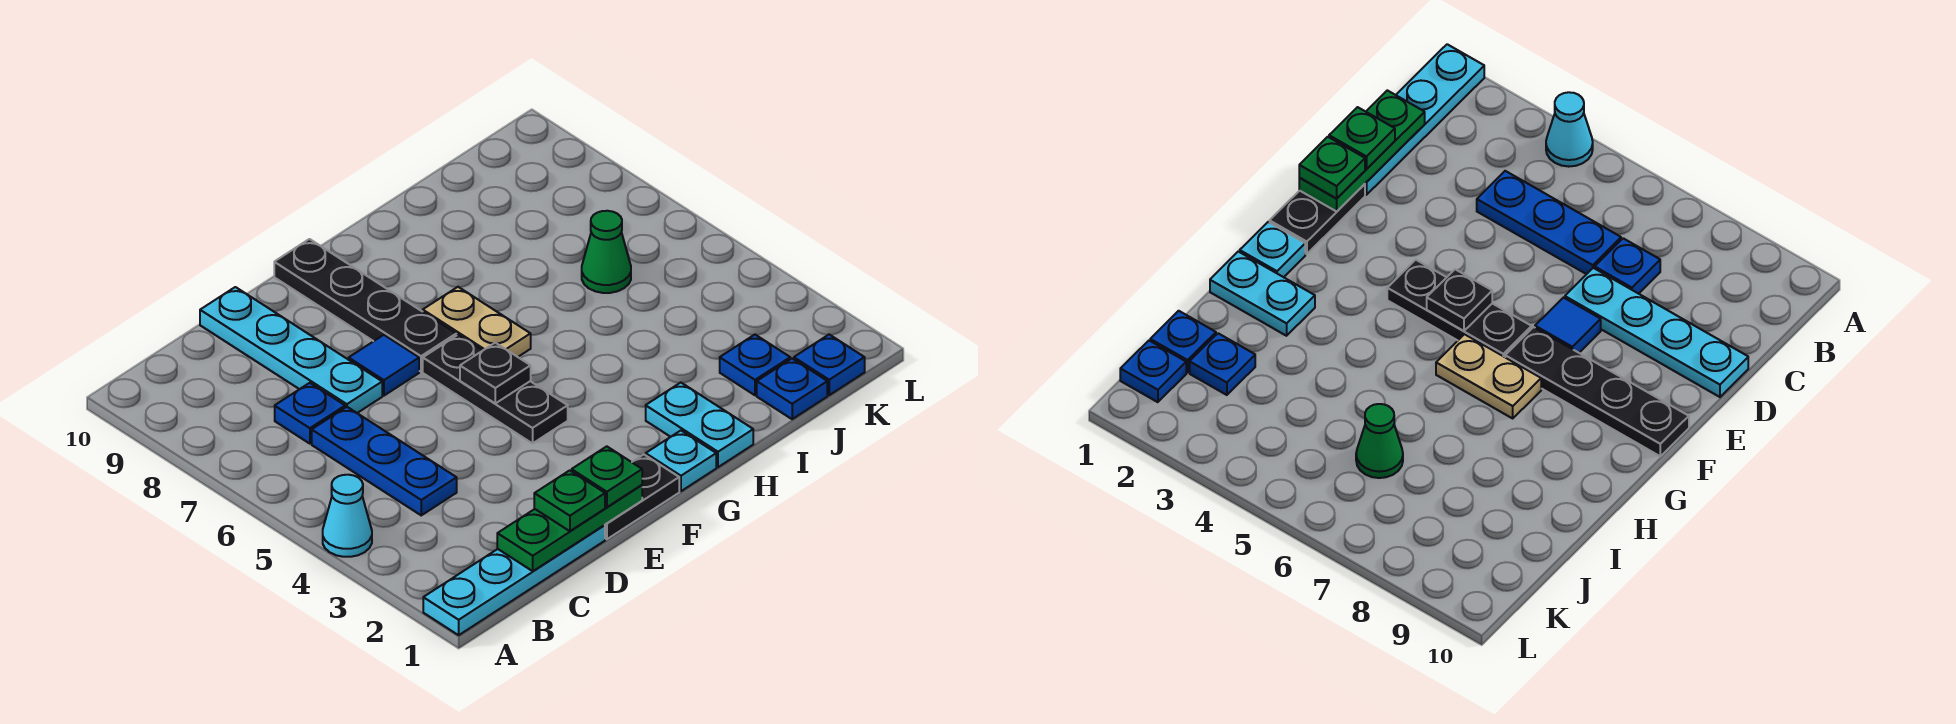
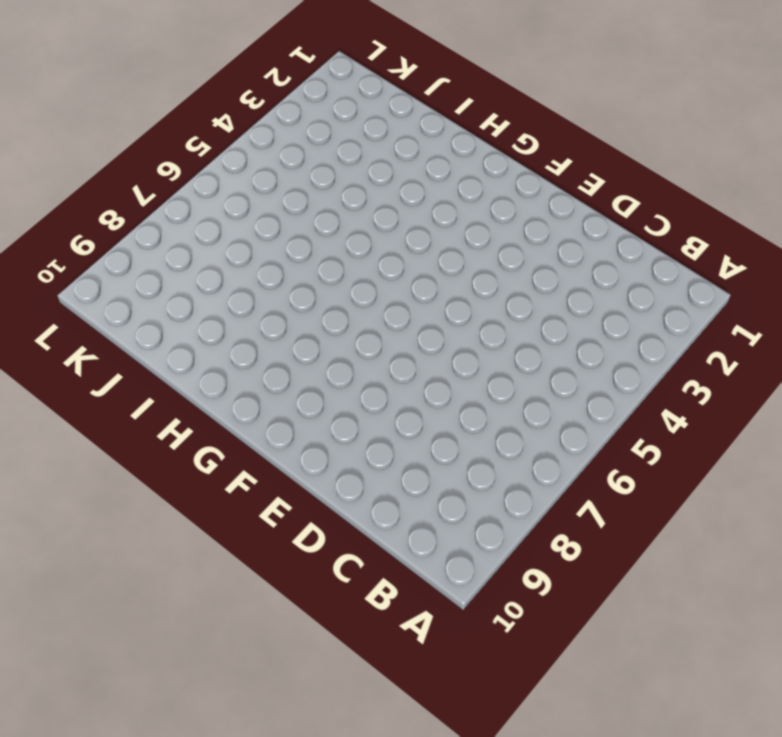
none -> cyan 1x4 plate [423,525,605,635]
none -> cyan 1x1 cone [323,475,372,557]
none -> blue 1x3 plate [312,407,457,515]

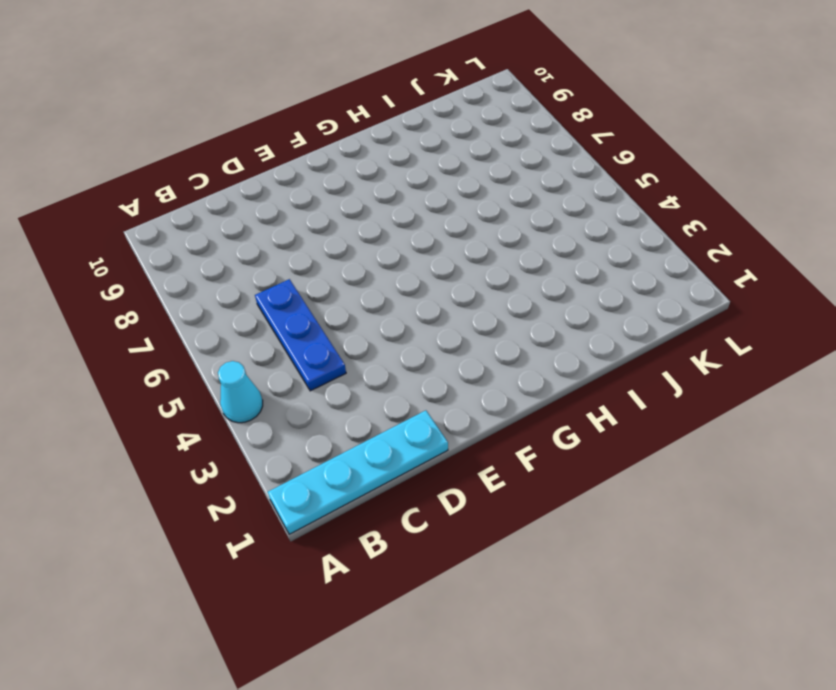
none -> blue 1x1 plate [275,383,345,444]
none -> cyan 1x4 plate [200,287,382,413]
none -> black 1x2 plate [605,455,679,539]

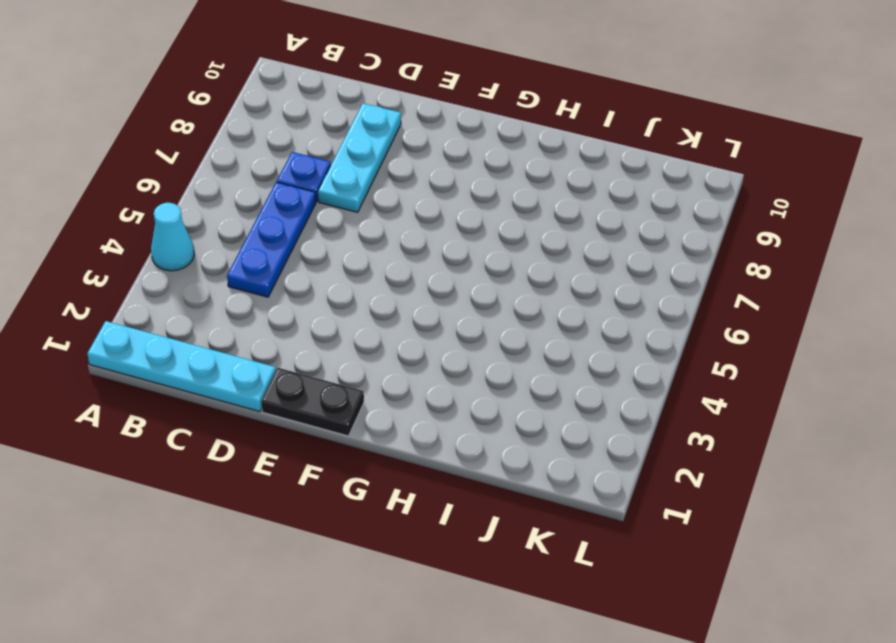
cyan 1x3 plate [318,103,401,212] -> cyan 1x4 plate [200,287,382,413]
none -> blue 1x1 tile [349,335,419,396]
none -> black 1x3 plate [423,335,568,443]
none -> black 1x4 plate [274,239,456,372]

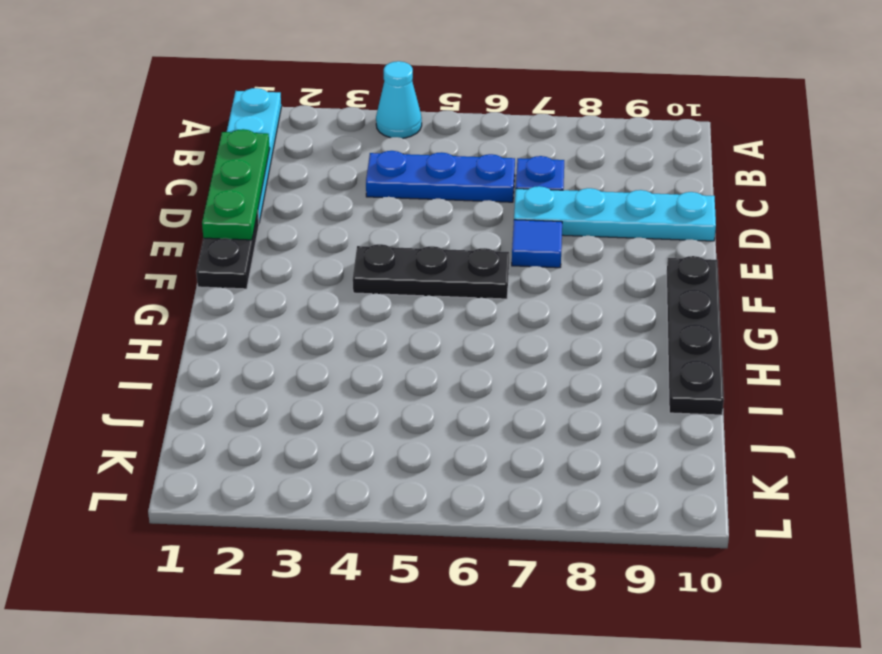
black 1x4 plate [667,256,724,415] -> black 1x4 plate turned to [274,239,456,372]
none -> cyan 1x1 plate [646,431,716,491]
none -> tan 1x2 plate [423,287,531,357]
none -> cyan 1x2 plate [646,383,753,467]

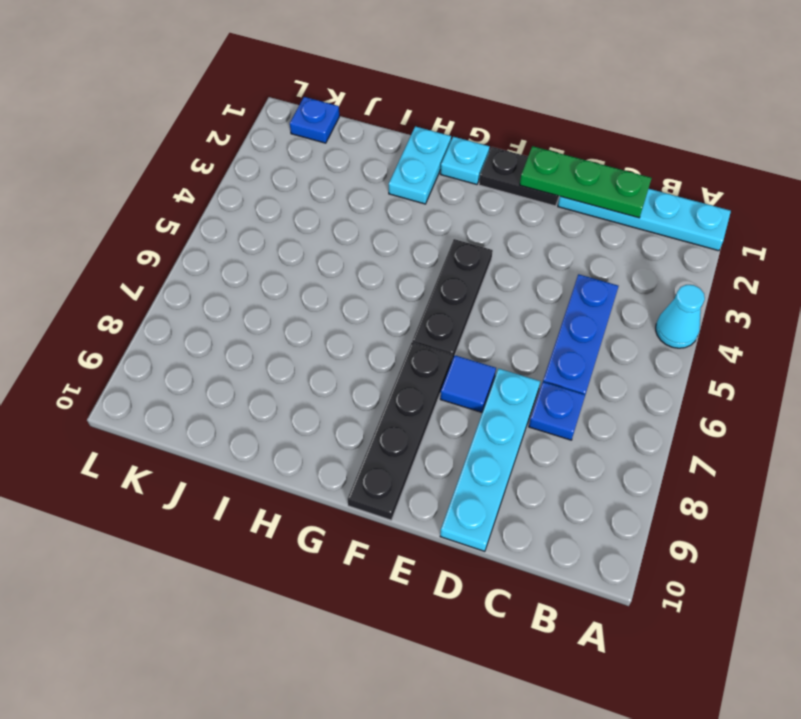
none -> tan 1x2 plate [423,287,531,357]
none -> blue 1x1 plate [757,359,827,419]
none -> blue 1x1 plate [720,335,790,395]

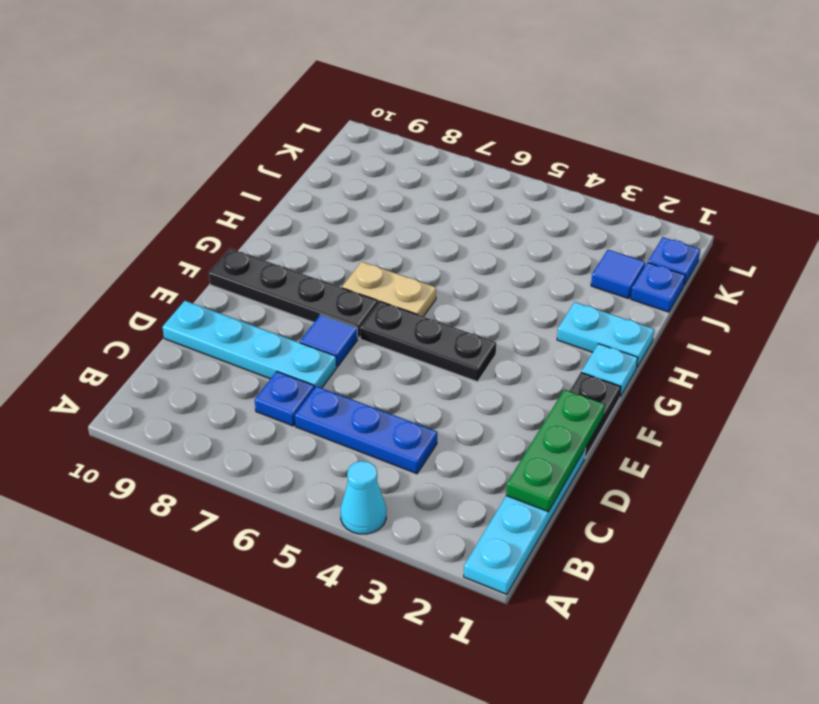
blue 1x1 tile [591,250,645,299] -> blue 1x1 plate [720,335,790,395]
none -> green 1x1 cone [582,211,631,293]
none -> black 1x1 plate [460,343,531,403]
none -> green 1x1 plate [534,470,605,531]

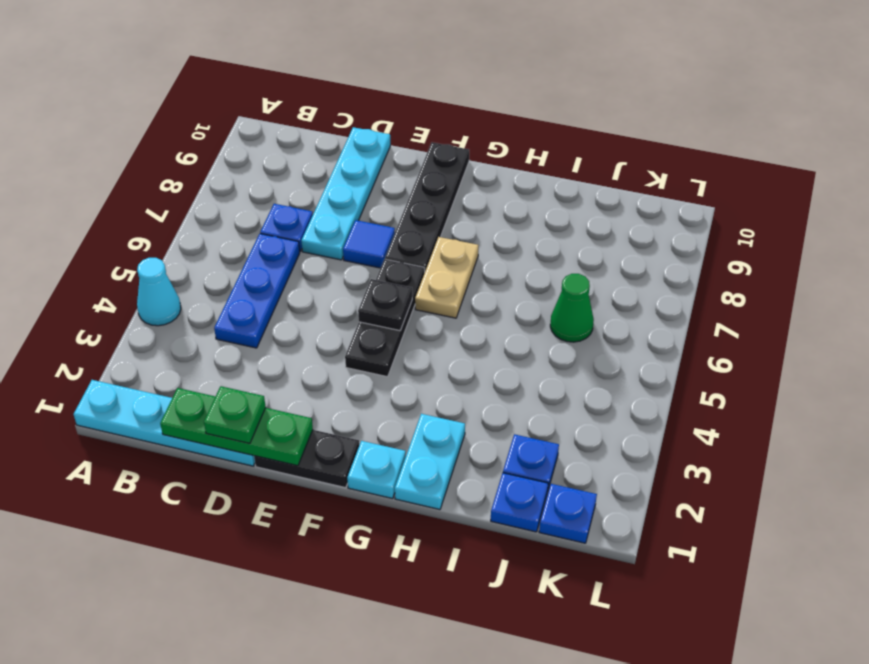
none -> green 1x1 plate [572,446,642,507]

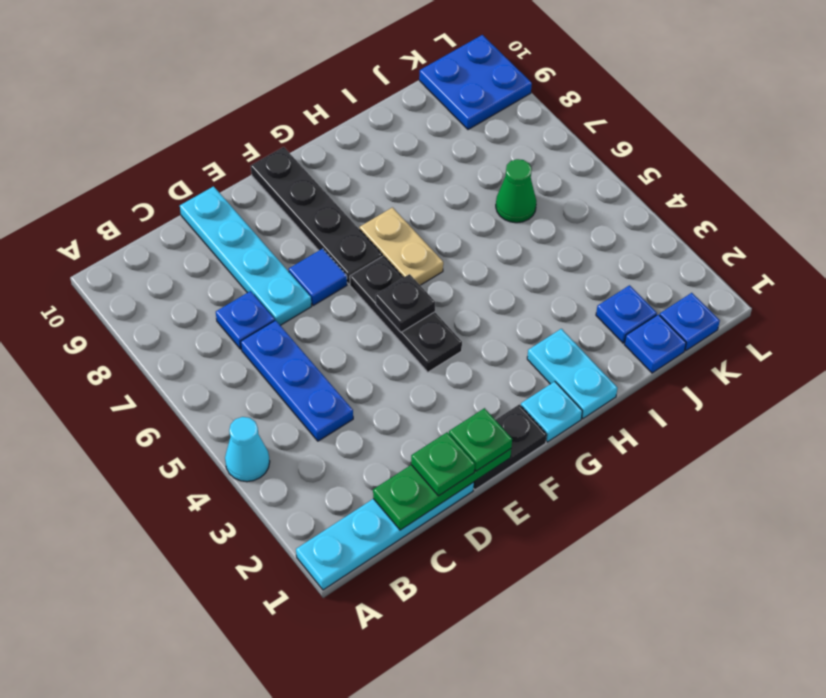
blue 2x2 plate [419,35,532,130] -> none

